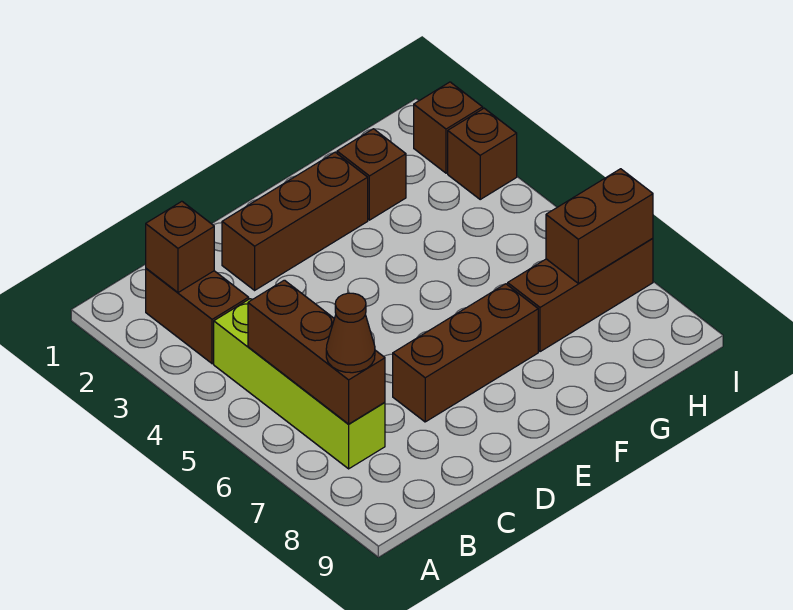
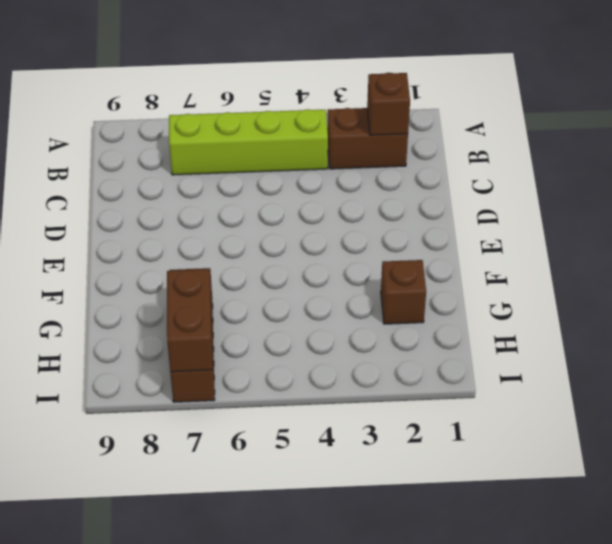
none -> brown 1x3 brick [222,152,368,290]
none -> brown 1x3 brick [393,284,538,422]
none -> brown 1x1 brick [414,82,483,173]

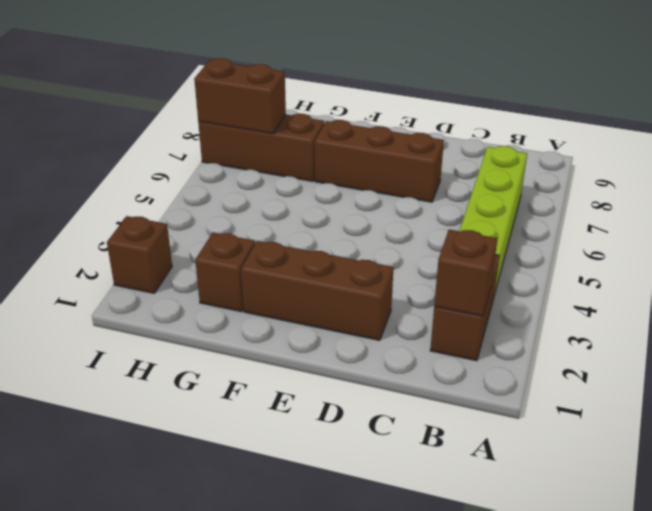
none -> brown 1x1 brick [448,108,517,199]
none -> brown 1x3 brick [248,280,385,424]
none -> brown 1x1 cone [326,293,375,373]

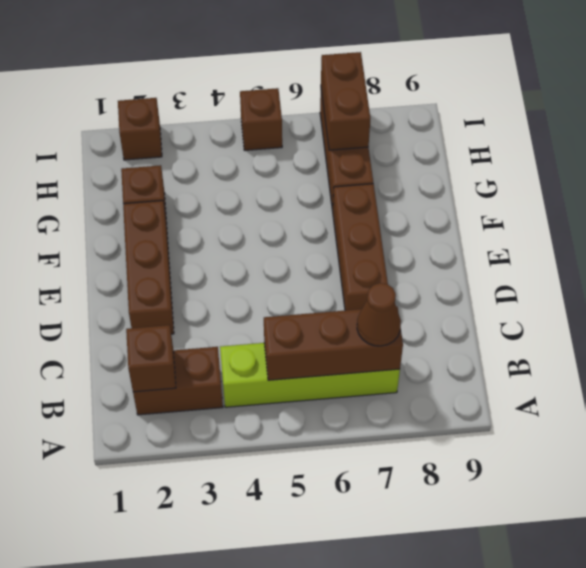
brown 1x1 brick [240,88,282,150] -> brown 1x1 brick moved to [448,108,517,199]

